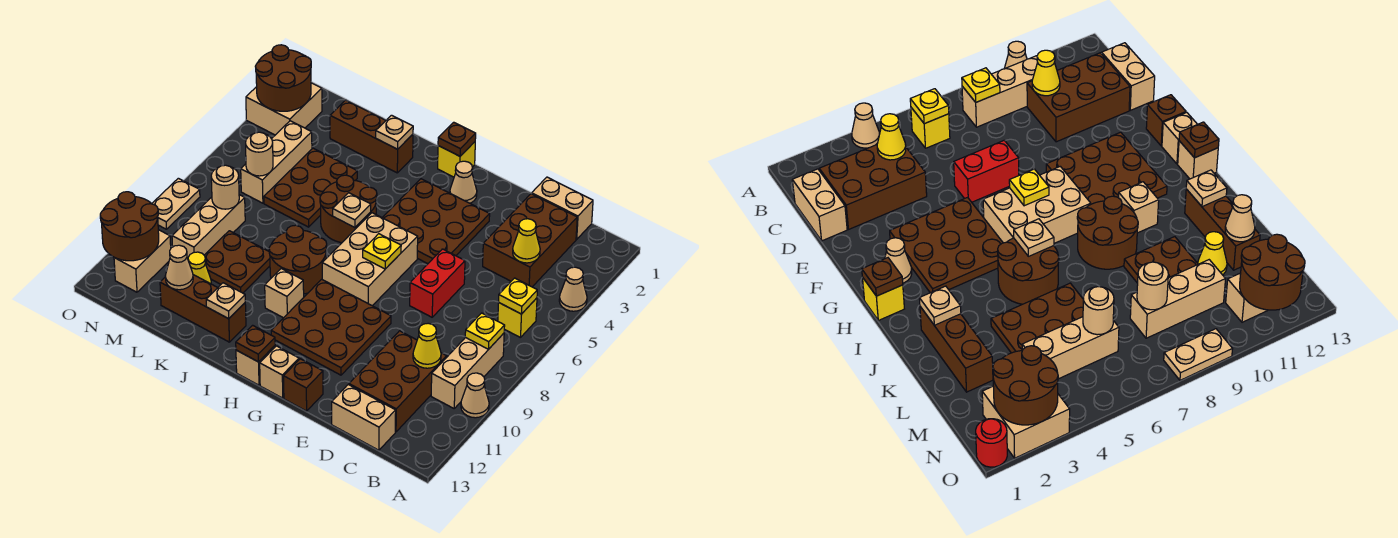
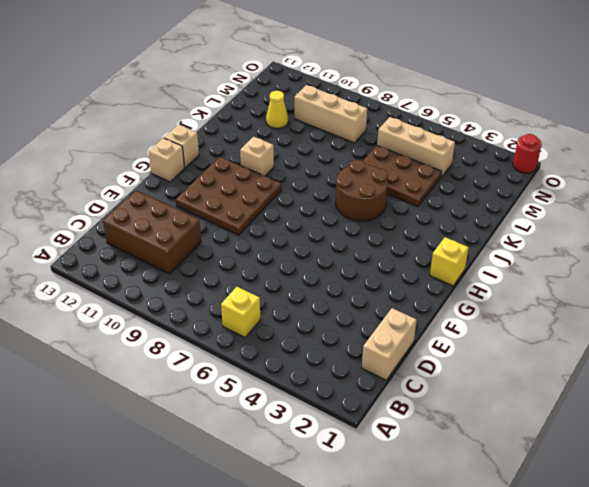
none -> tan 1x1 cone [559,267,587,311]
none -> tan 1x1 cone [461,373,489,418]
none -> tan 1x3 brick [431,333,504,408]
none -> brown 2x3 brick [483,194,577,287]

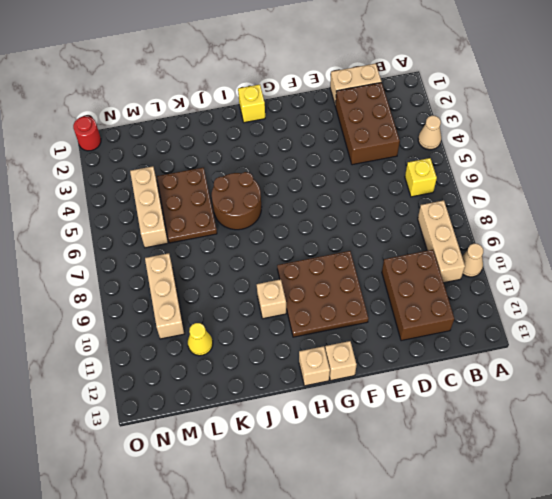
none -> tan 1x2 brick [332,385,396,450]
none -> red 1x2 brick [410,249,465,317]
none -> brown 3x3 plate [382,179,490,264]
none -> brown 1x1 brick [284,359,323,411]

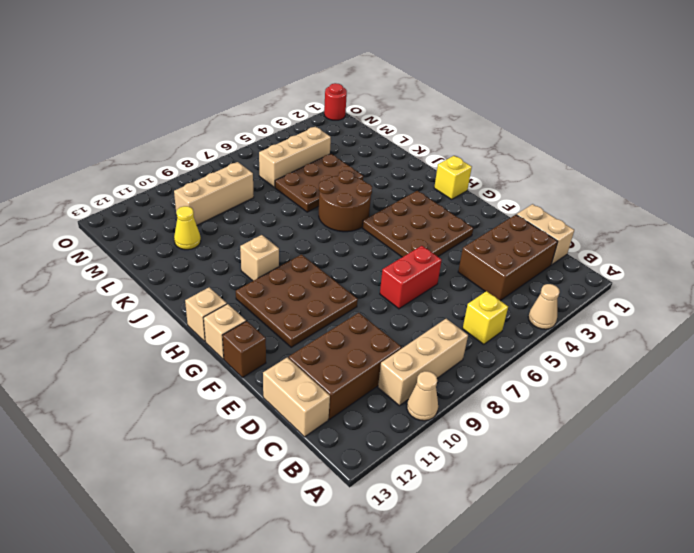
none -> tan 1x1 cone [450,161,477,203]
none -> tan 2x3 brick [322,213,418,306]
none -> brown 2x2 round brick [269,225,327,294]
none -> brown 1x3 brick [330,100,413,173]

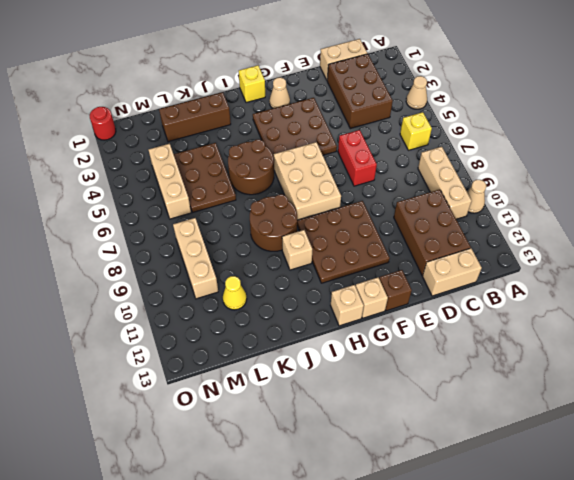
none -> brown 1x3 brick [160,275,246,342]
none -> brown 2x2 plate [204,231,270,293]
none -> tan 2x2 brick [246,83,322,135]
none -> tan 1x2 brick [114,230,171,292]

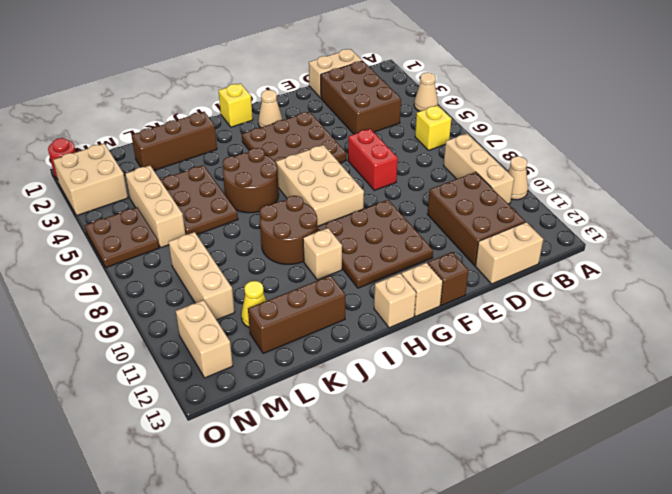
brown 2x2 plate [85,207,159,268] -> brown 2x2 plate moved to [204,231,270,293]
none -> tan 1x2 plate [152,178,200,229]
none -> yellow 1x1 plate [499,278,537,314]
none -> yellow 1x1 plate [465,313,505,349]
none -> yellow 1x1 cone [513,219,540,263]

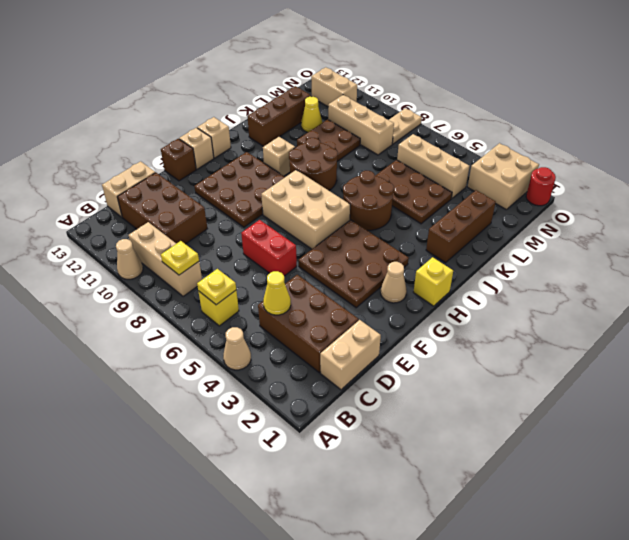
tan 1x2 plate [389,108,422,144] -> tan 1x2 plate turned to [152,178,200,229]
none -> yellow 1x1 cone [413,323,441,368]
none -> yellow 1x1 plate [363,234,401,269]
none -> brown 1x1 plate [438,122,476,156]
none -> brown 1x1 plate [236,325,275,362]

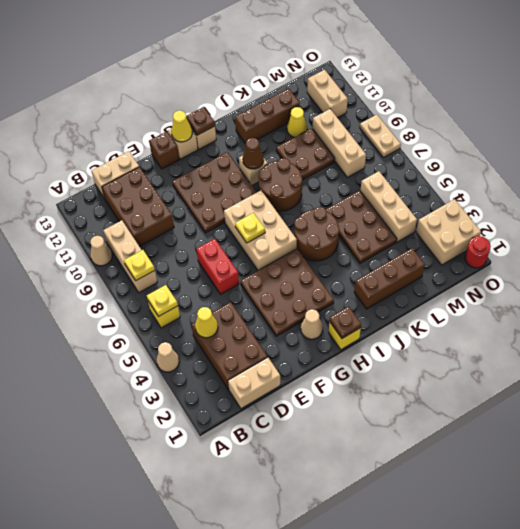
yellow 1x1 cone [171,110,192,142] -> yellow 1x1 cone moved to [413,323,441,368]
brown 1x1 cone [243,138,264,169] -> none
none -> tan 1x1 plate [333,193,371,228]
none -> tan 1x1 plate [376,115,413,149]
none -> tan 1x1 plate [206,283,245,319]
none -> tan 1x1 cone [165,245,193,290]

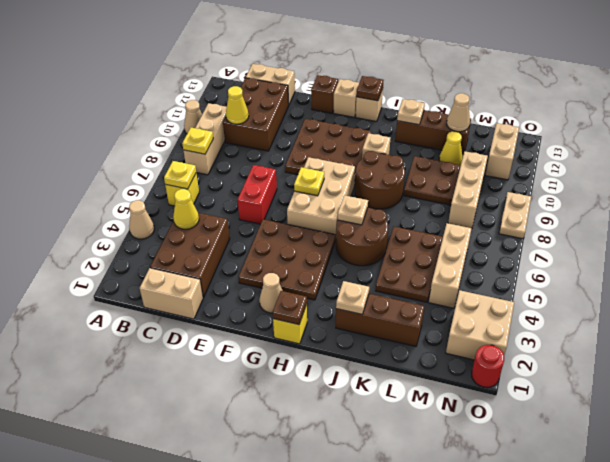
none -> tan 1x1 round brick [246,132,273,176]
none -> tan 1x1 round brick [211,165,239,209]
none -> brown 2x2 round brick [255,45,311,111]
none -> brown 2x2 round brick [100,192,159,261]

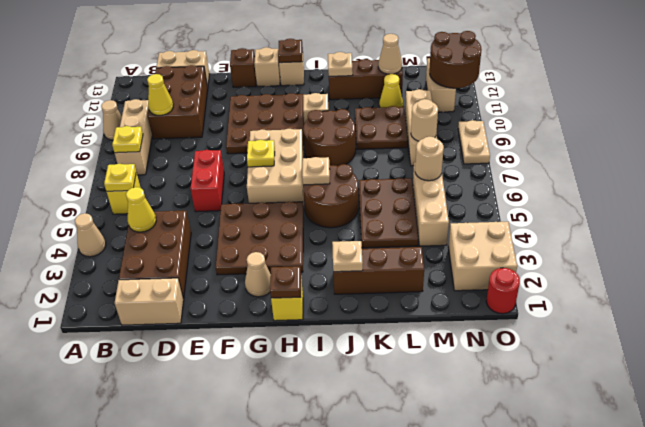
none -> brown 2x2 round brick [255,45,311,111]

